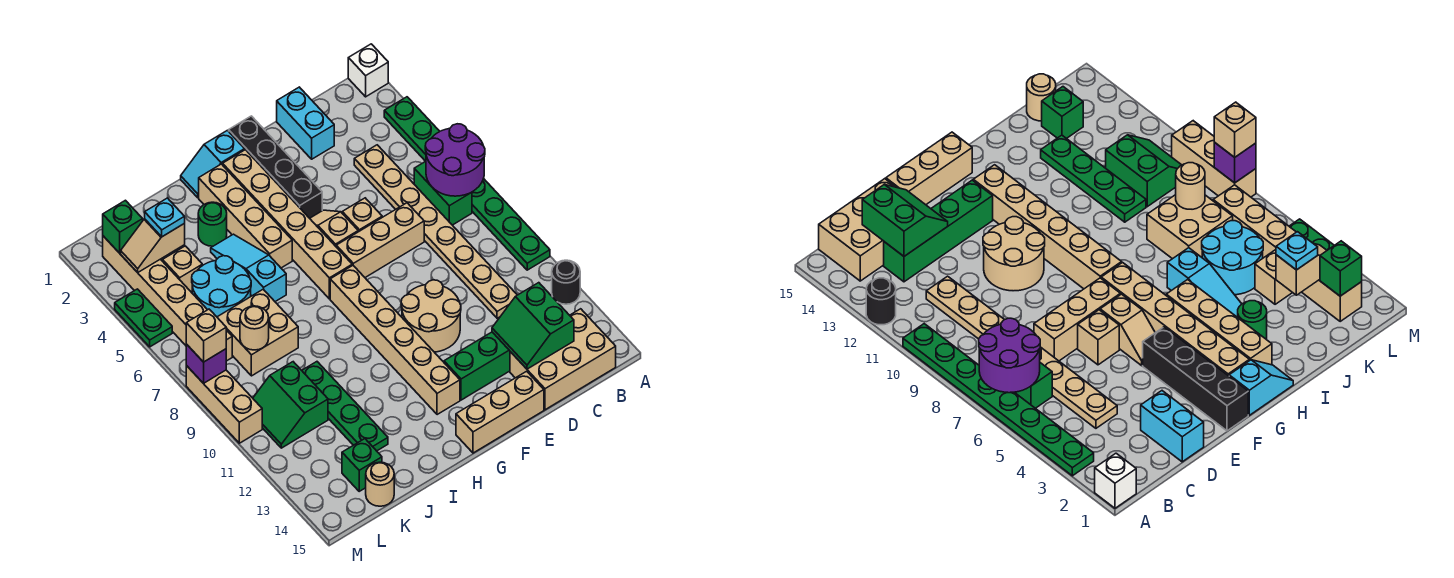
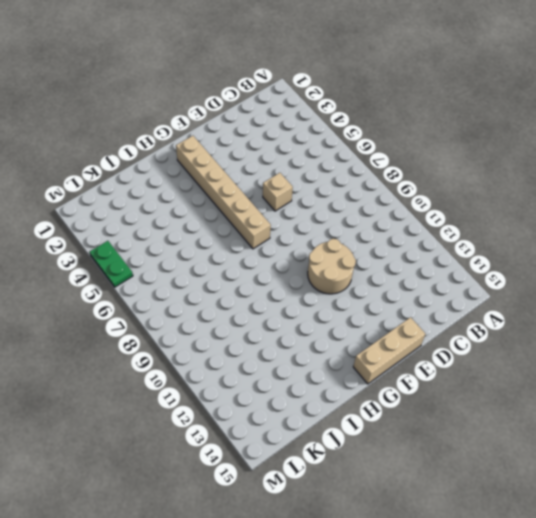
none -> white 1x1 brick [348,44,388,97]
none -> green 1x8 plate [384,97,550,270]
none -> black 1x1 round brick [552,260,580,304]
none -> green 1x2 brick [414,161,472,225]

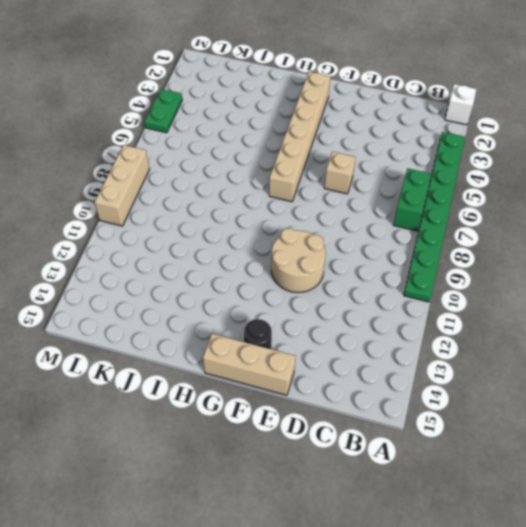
black 1x1 round brick [244,319,272,349] -> black 1x1 round brick moved to [552,260,580,304]
none -> tan 2x3 brick [510,309,616,410]
none -> tan 1x8 plate [354,145,517,318]
none -> green 1x4 brick [444,332,510,400]
none -> cyan 1x2 brick [277,87,334,159]

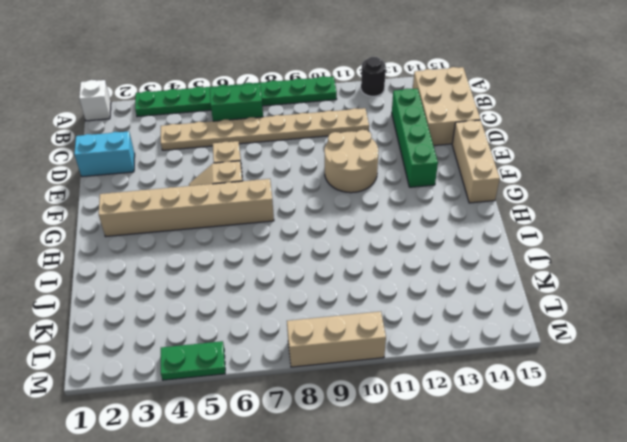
none -> tan 1x3 brick [336,203,424,277]
none -> black 1x4 brick [229,116,322,218]
none -> cyan 1x2 slope [181,130,245,198]
none -> tan 1x6 brick [330,265,460,415]

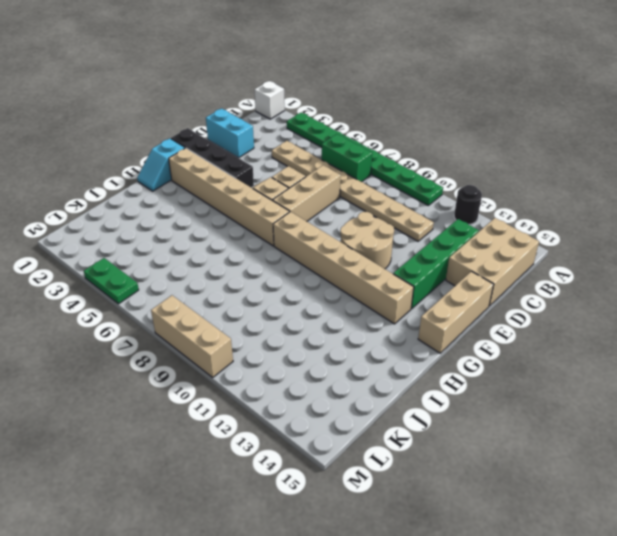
none -> tan 1x4 brick [199,164,292,268]
none -> green 1x1 round brick [198,202,227,246]
none -> cyan 1x3 slope [211,234,286,302]
none -> cyan 2x2 round brick [192,256,251,317]

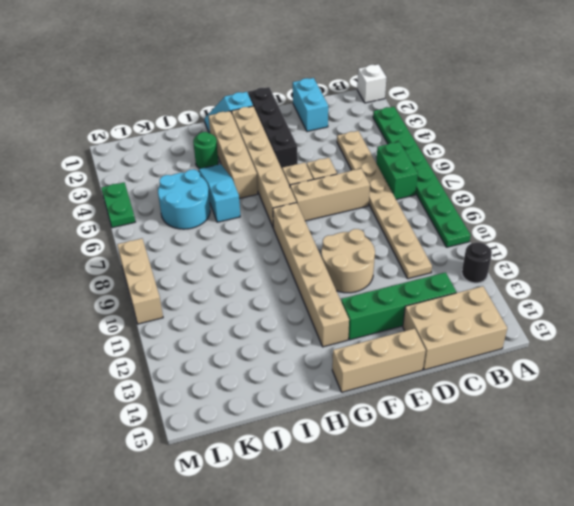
none -> tan 2x2 brick [217,289,298,376]
none -> green 1x4 plate [302,362,388,451]
none -> tan 1x1 brick [163,246,202,292]
none -> green 2x2 slope [253,362,328,448]

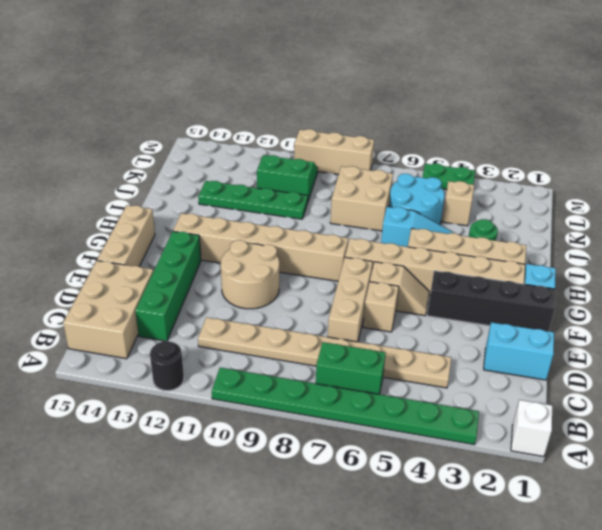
none -> green 1x1 brick [342,439,382,491]
none -> tan 1x1 round brick [366,462,394,506]
none -> tan 1x6 brick [103,236,232,361]
none -> purple 2x2 round brick [425,124,485,196]

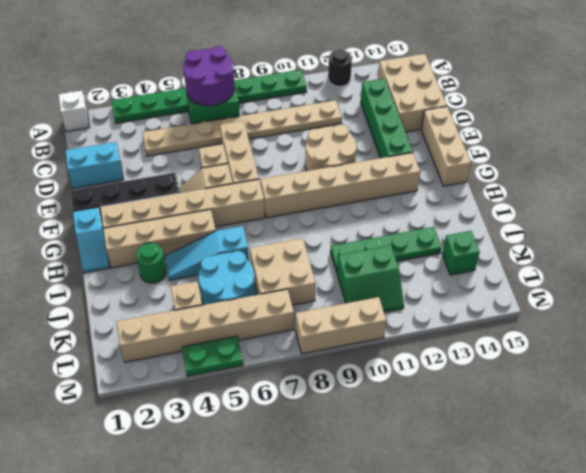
none -> tan 1x1 round brick [366,462,394,506]
none -> green 2x2 slope [492,283,574,369]
none -> tan 1x2 slope [121,219,185,273]
none -> tan 1x1 round brick [240,306,269,350]

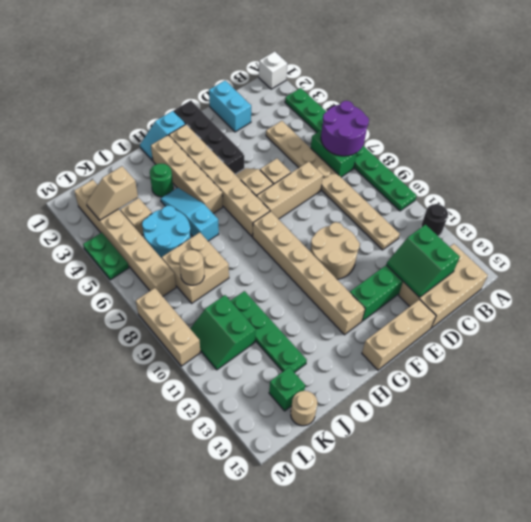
none -> green 1x1 brick [103,200,143,253]
none -> purple 1x1 brick [186,344,226,384]
none -> cyan 1x1 plate [145,198,185,237]
none -> tan 1x1 brick [186,309,226,362]

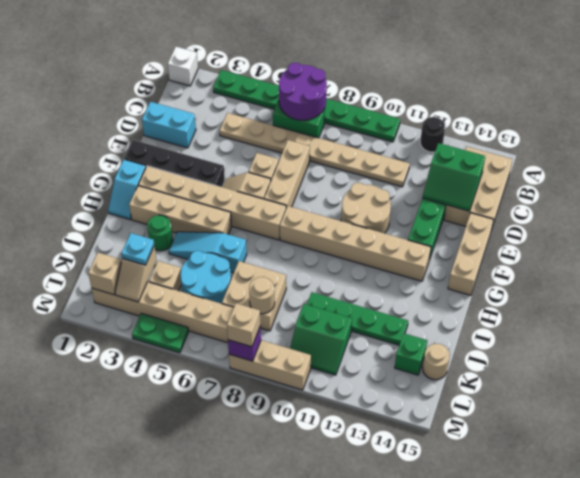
tan 1x1 brick [88,253,121,295] -> green 1x1 brick [103,200,143,253]

